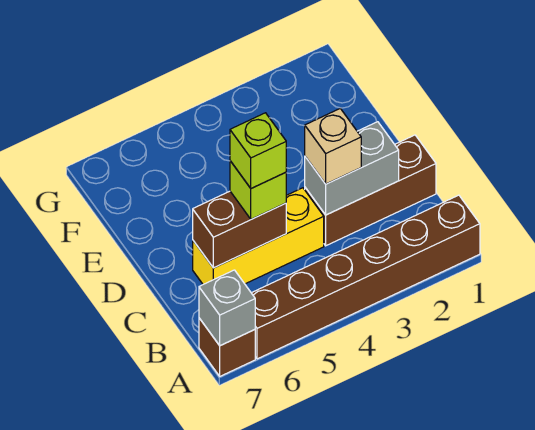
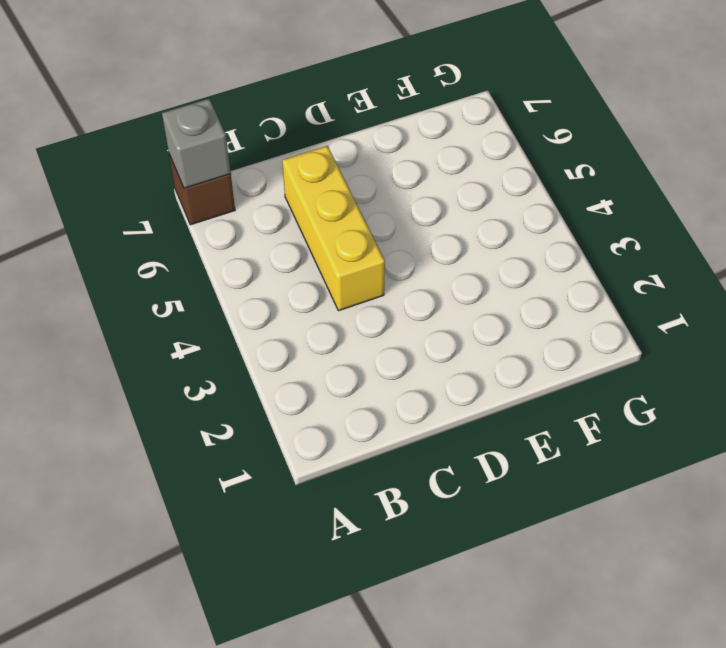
none -> brown 1x6 brick [252,195,480,359]
none -> brown 1x3 brick [305,135,436,246]

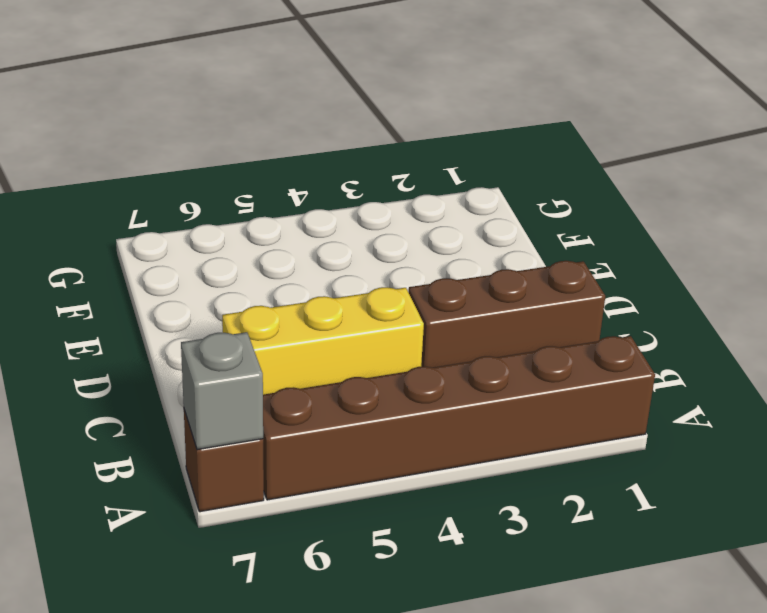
none -> grey 1x2 brick [305,122,399,215]
none -> brown 1x2 brick [193,191,286,268]

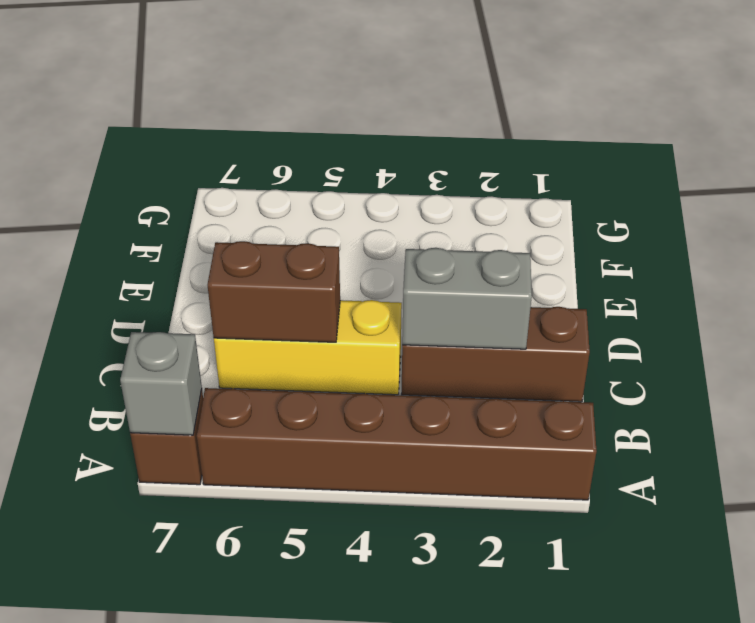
none -> tan 1x1 brick [305,109,361,184]
none -> lime 1x1 brick [230,161,286,219]

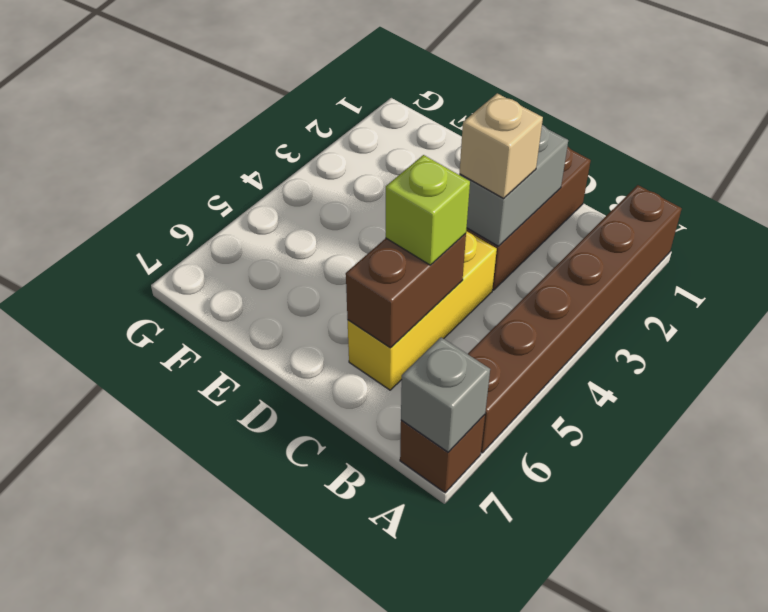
none -> lime 1x1 brick [230,113,286,188]

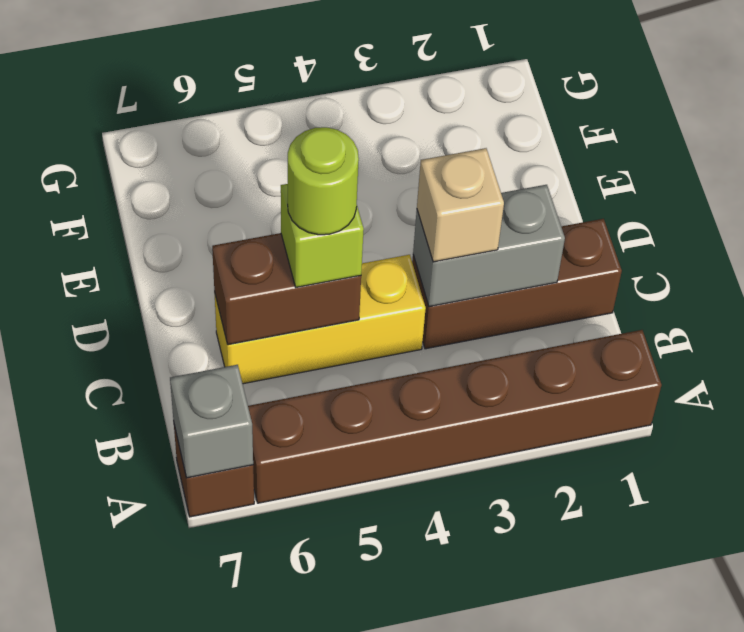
lime 1x1 round brick [288,127,359,235] -> lime 1x1 brick [230,113,286,188]

